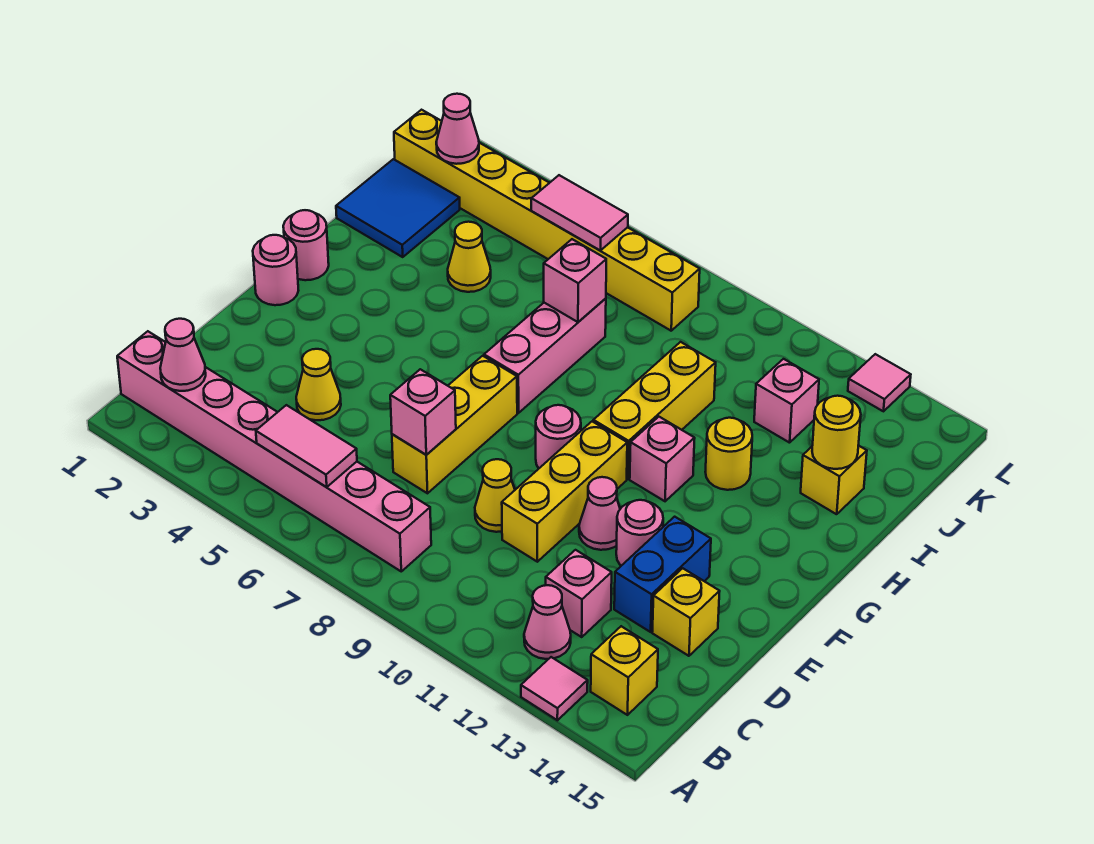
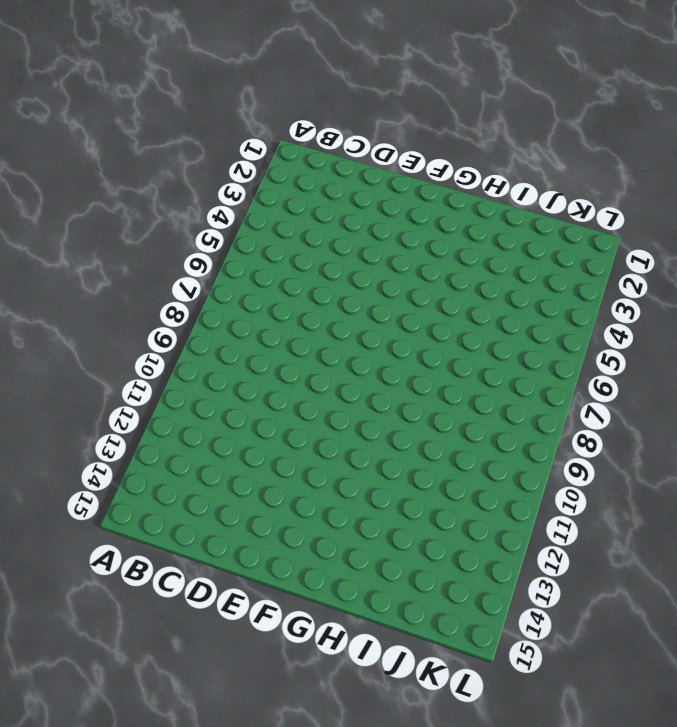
none -> pink 1x1 tile [521,657,588,720]
none -> pink 1x8 brick [117,331,431,571]
none -> pink 1x1 cone [524,585,571,659]
none -> yellow 1x1 brick [591,626,658,715]

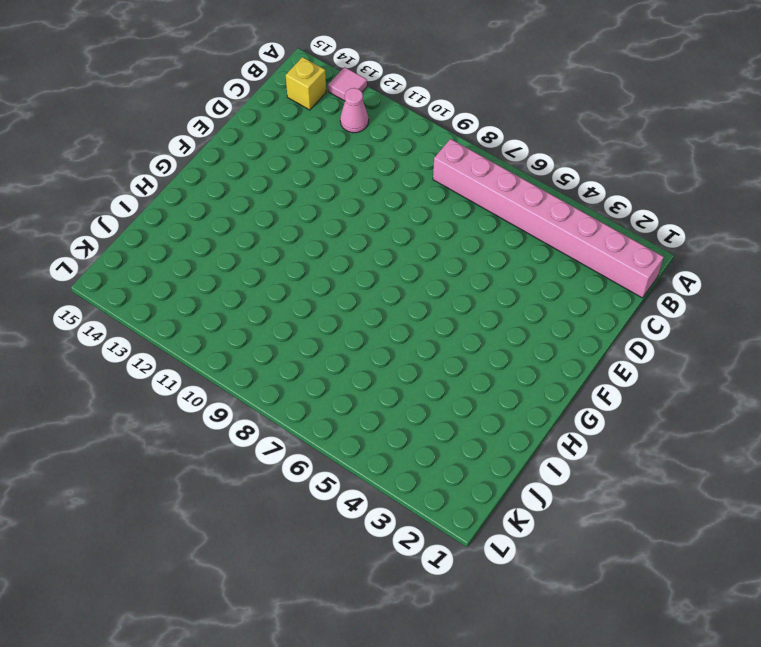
none -> pink 1x1 brick [546,550,612,637]
none -> yellow 1x1 cone [296,349,341,420]
none -> yellow 1x3 brick [392,356,517,493]
none -> yellow 1x1 cone [475,459,515,532]

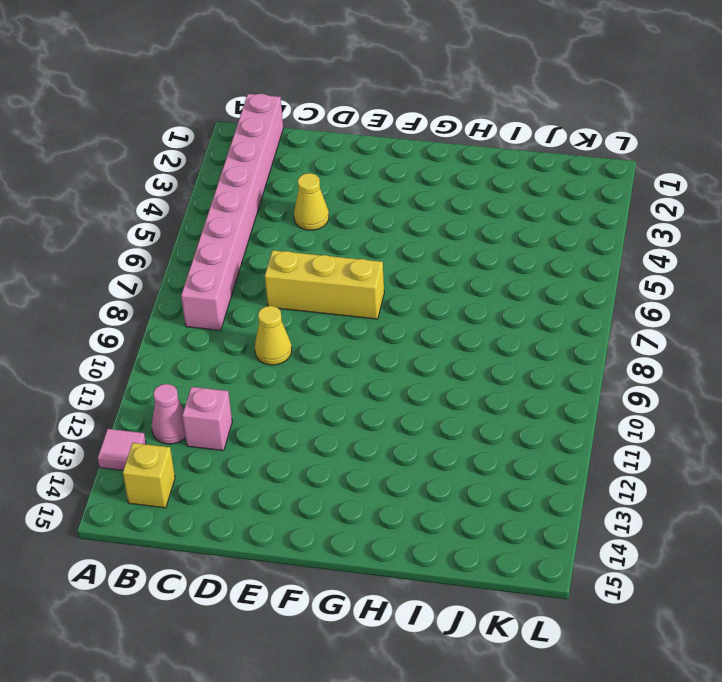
none -> yellow 1x3 brick [502,421,627,562]
none -> blue 1x2 brick [614,517,711,632]
none -> yellow 1x1 brick [652,568,720,656]
none -> pink 1x1 cone [579,477,620,550]

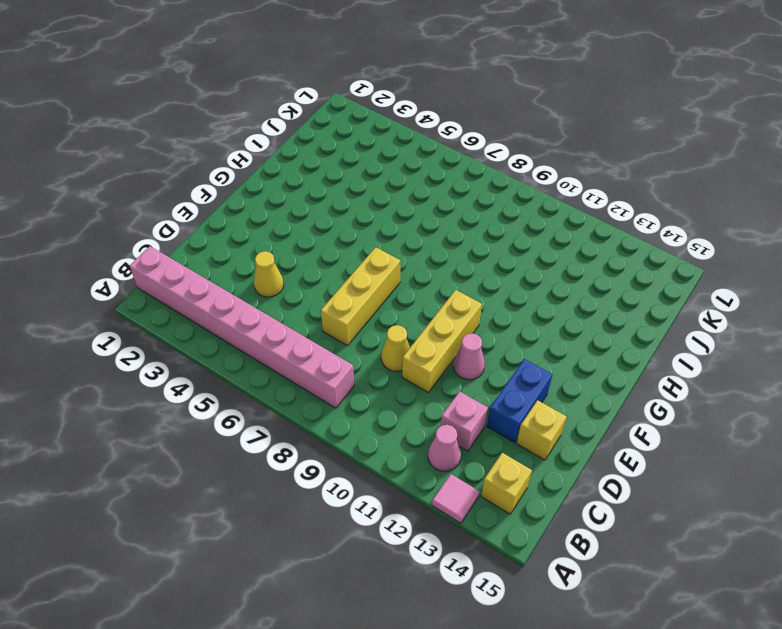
none -> pink 1x1 round brick [616,500,663,566]
none -> pink 1x1 round brick [253,235,298,305]
none -> pink 1x1 round brick [536,405,581,468]
none -> pink 1x1 round brick [283,210,329,280]

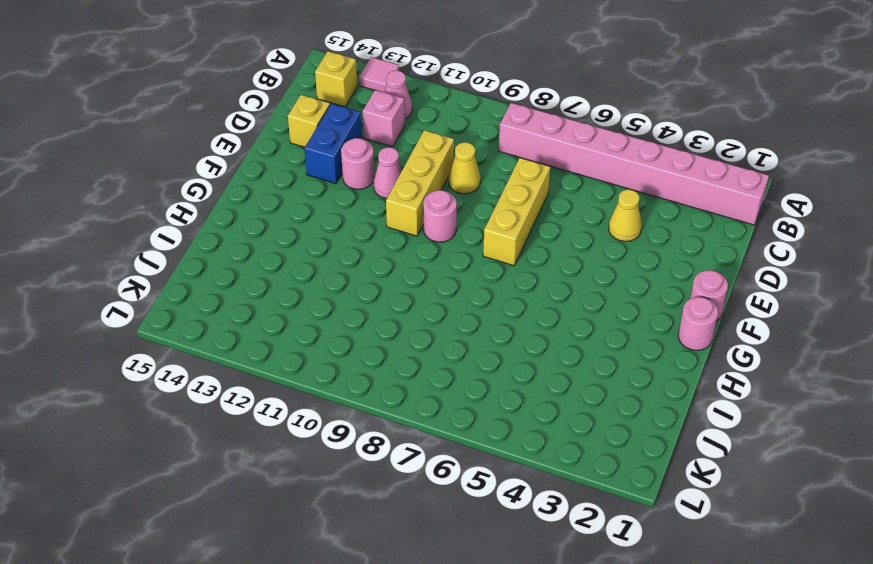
none -> pink 1x3 brick [484,298,606,413]
none -> yellow 1x3 brick [593,342,716,479]
none -> pink 1x1 brick [630,417,695,501]
none -> yellow 1x1 round brick [705,418,752,490]

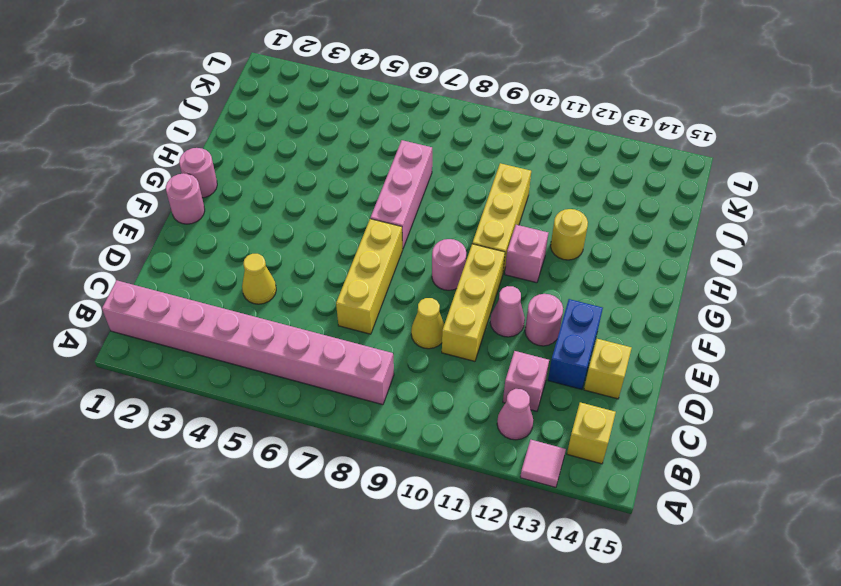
none -> blue 2x2 tile [336,159,460,257]
none -> yellow 1x1 cone [448,222,491,292]
none -> yellow 1x1 brick [801,445,867,514]
none -> pink 1x1 brick [754,359,819,443]

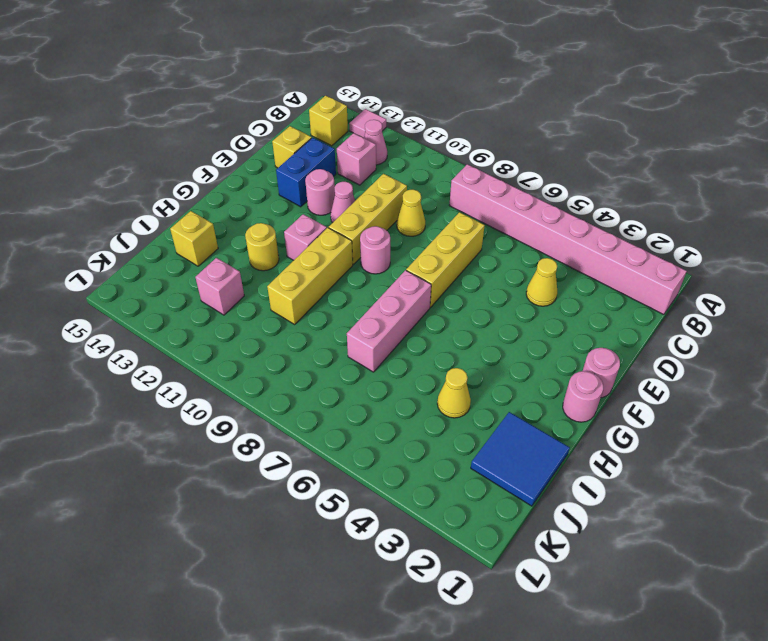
none -> yellow 1x8 brick [394,110,700,331]
none -> pink 1x1 tile [848,354,911,411]
none -> pink 1x1 cone [160,319,206,391]
none -> pink 1x2 tile [256,405,357,487]

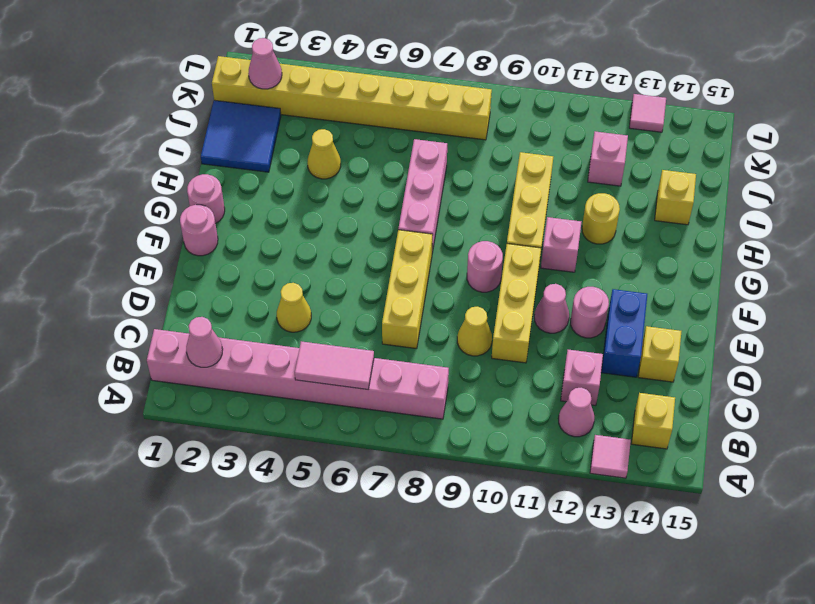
none -> pink 1x1 brick [390,369,456,455]
none -> pink 1x1 brick [544,239,606,322]
none -> yellow 1x1 round brick [812,396,861,469]
none -> pink 1x2 tile [531,175,628,250]

